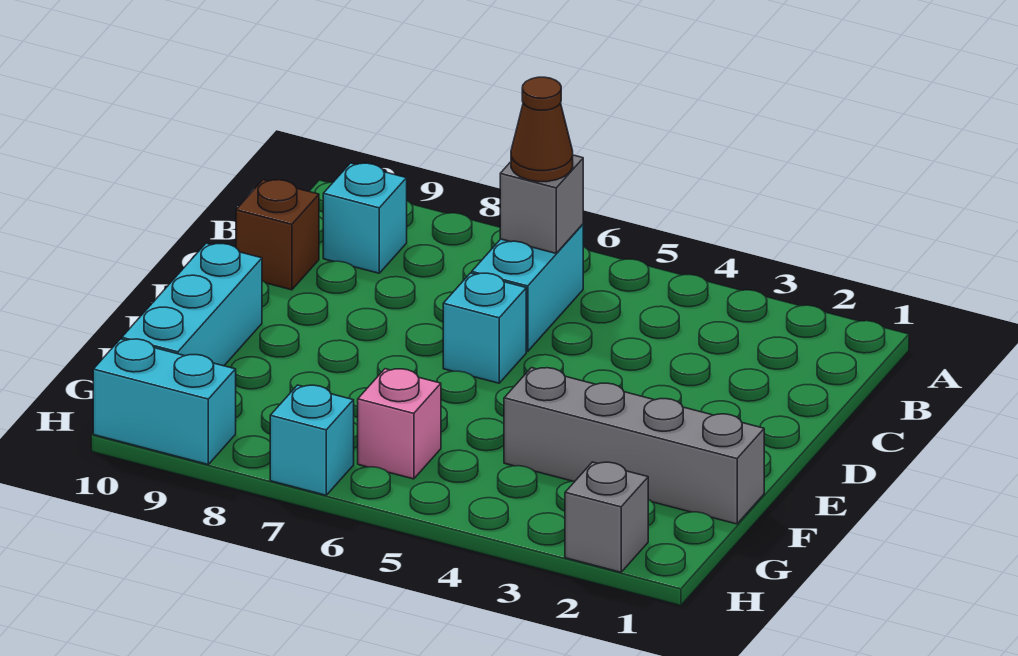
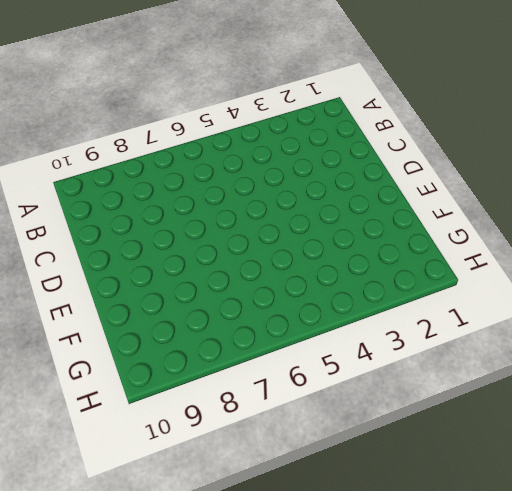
none -> cyan 1x2 brick [472,224,583,351]
none -> cyan 1x1 brick [323,163,407,273]
none -> brown 1x1 brick [236,180,319,290]

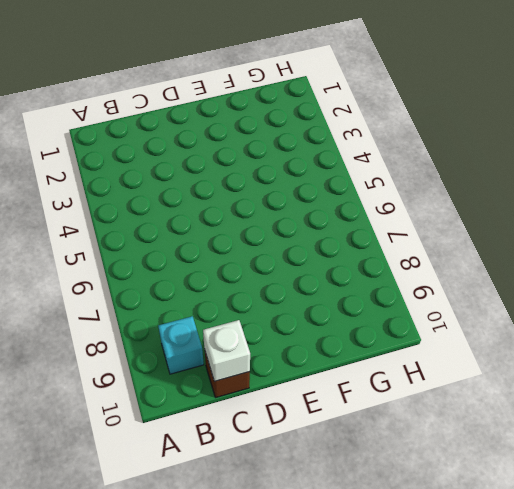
white 1x1 brick [203,320,250,381] -> none
none -> cyan 1x2 brick [472,224,583,351]
none -> cyan 1x1 brick [443,273,526,383]
none -> cyan 1x3 brick [122,243,262,366]

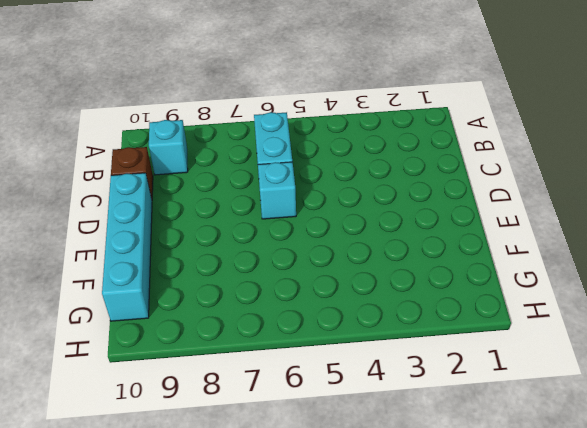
cyan 1x4 brick [102,173,152,321] -> cyan 1x3 brick [122,243,262,366]
none -> grey 1x4 brick [504,368,764,524]
none -> pink 1x1 brick [358,369,441,479]
none -> grey 1x1 brick [565,462,648,572]

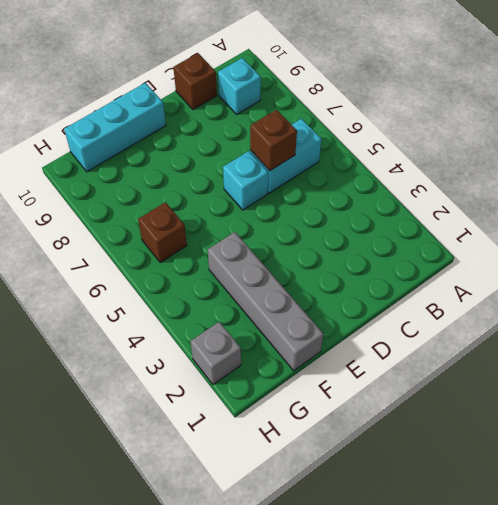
brown 1x1 brick [250,110,297,171] -> none
brown 1x1 brick [138,202,187,263] -> pink 1x1 brick [358,369,441,479]
none -> cyan 1x1 brick [270,385,354,495]
none -> cyan 1x2 brick [93,339,236,464]
none -> grey 1x1 brick [500,155,583,253]

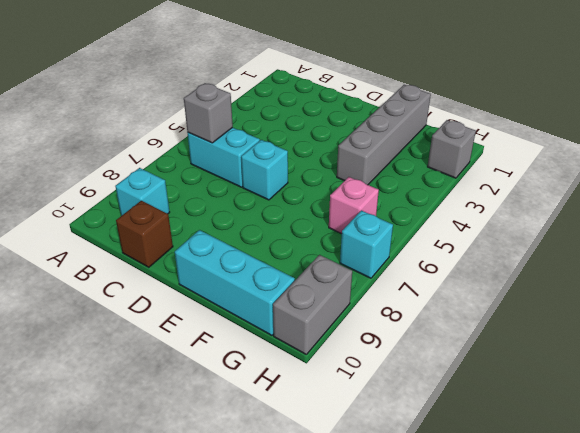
grey 1x2 brick [273,255,352,354] -> cyan 1x2 brick [93,339,236,464]
none -> brown 1x1 cone [511,77,573,182]

